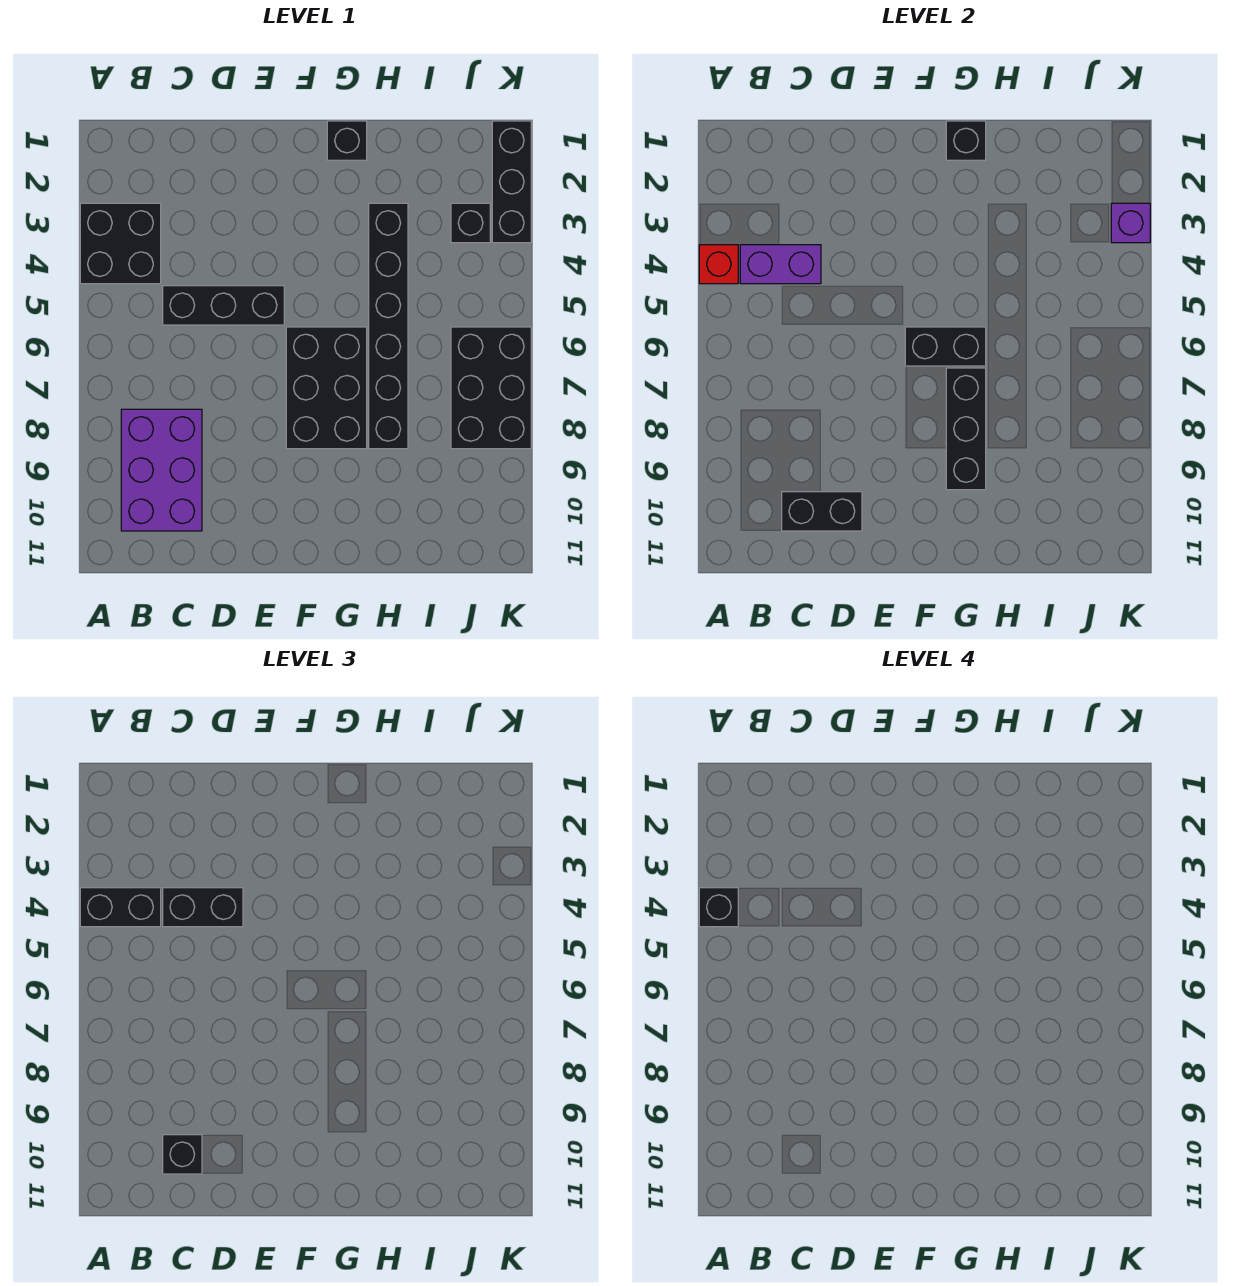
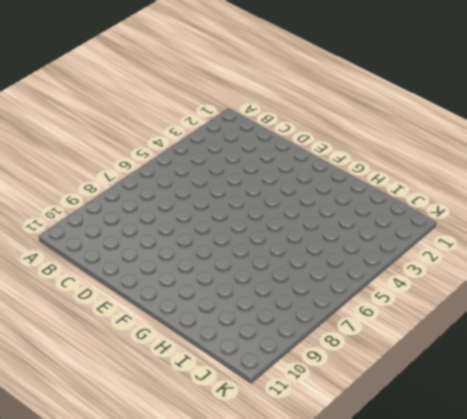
none -> black 2x2 brick [80,203,161,284]
none -> purple 2x3 brick [121,409,202,531]
none -> black 1x3 brick [163,286,284,325]

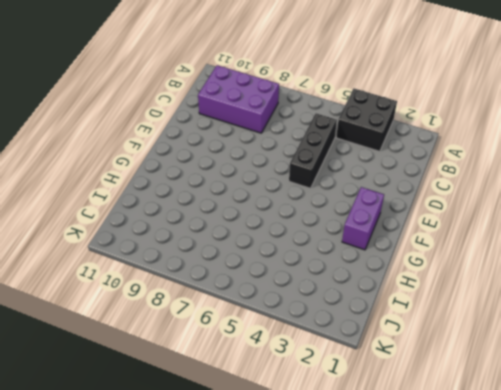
purple 1x2 brick [342,187,384,250] -> purple 1x2 brick moved to [740,245,821,284]
none -> black 2x3 brick [286,327,367,449]
none -> black 1x1 brick [327,121,367,160]
none -> black 1x6 brick [369,203,408,449]

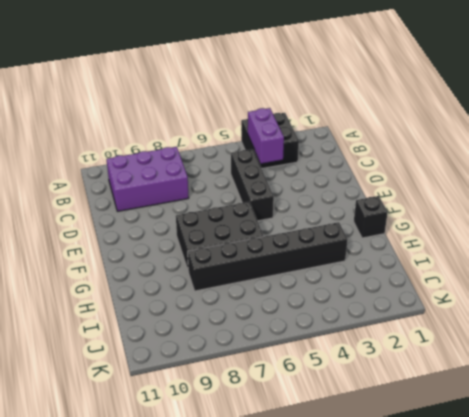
none -> black 1x1 brick [451,203,490,243]
none -> black 2x3 brick [451,327,531,449]
none -> black 1x3 brick [492,121,531,243]

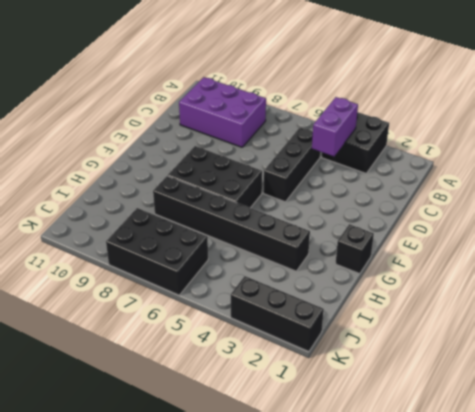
none -> black 1x1 brick [451,203,490,243]
none -> red 1x1 brick [699,245,738,284]
none -> black 1x2 brick [782,492,862,531]

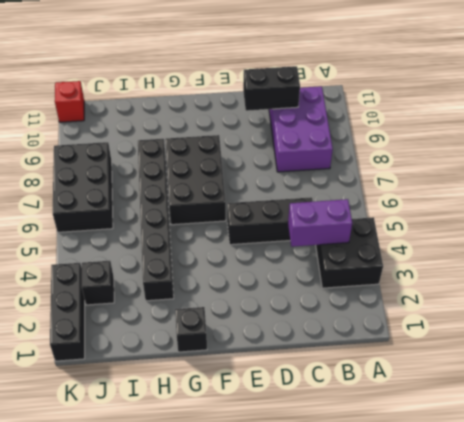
red 1x1 brick [55,81,84,122] -> red 1x1 brick moved to [699,245,738,284]
none -> black 1x2 brick [905,327,986,366]
none -> black 1x1 brick [946,121,986,160]
none -> black 1x3 brick [946,368,986,490]

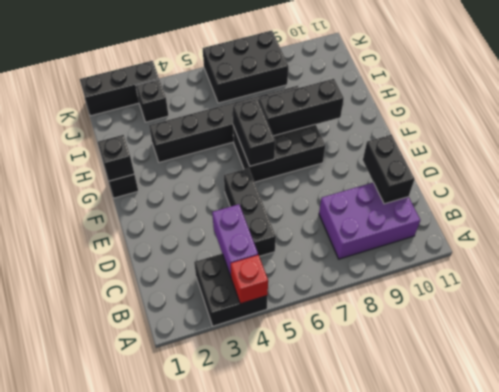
none -> purple 1x1 brick [1111,203,1150,243]
none -> black 1x2 brick [80,888,161,927]
none -> black 1x2 brick [163,888,243,927]

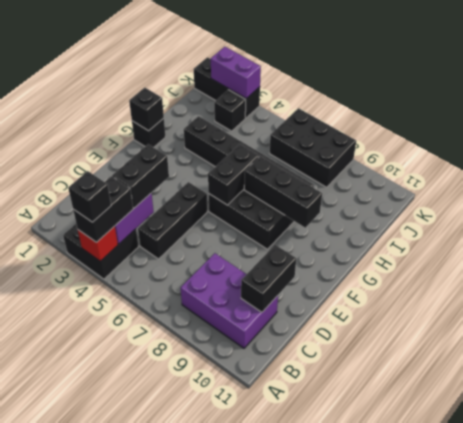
purple 1x2 brick [211,47,261,99] -> purple 1x1 brick [1111,203,1150,243]
none -> black 1x1 brick [163,1135,202,1174]

